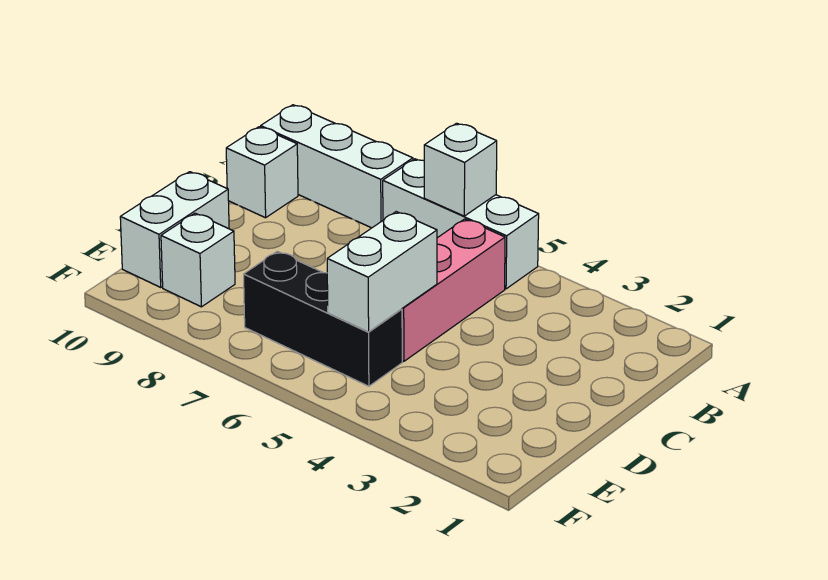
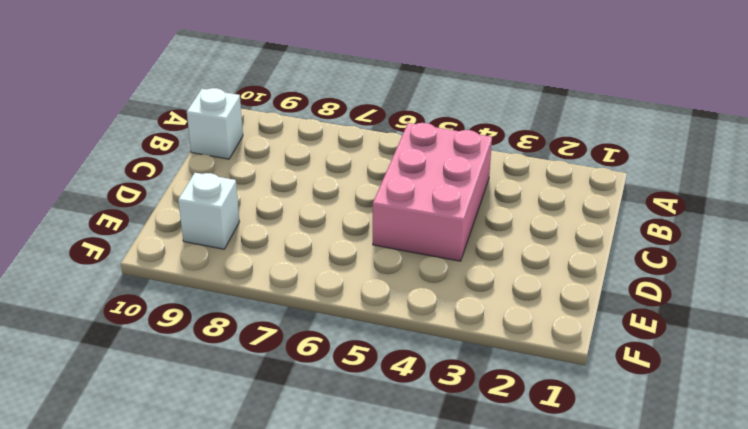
pink 2x3 brick [373,123,492,261] -> pink 1x3 brick [402,219,505,361]
none -> white 1x3 brick [383,159,539,289]
none -> white 1x3 brick [261,105,413,228]

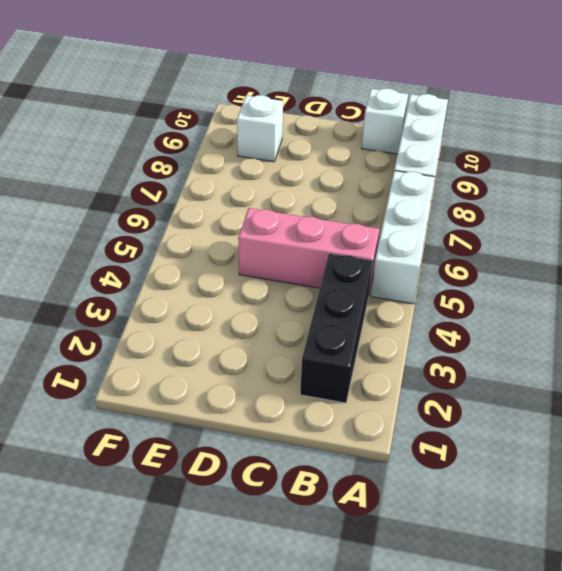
black 1x3 brick [300,253,373,403] -> black 1x3 brick moved to [244,251,402,386]
none -> white 1x2 brick [120,172,229,287]
none -> white 1x1 brick [424,123,497,216]

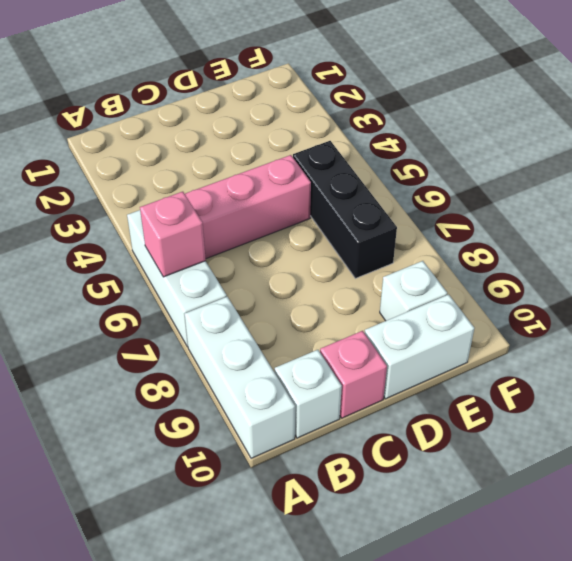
pink 1x1 brick [140,192,206,277] -> white 1x1 brick [424,123,497,216]
pink 1x1 brick [320,331,387,418] -> none
none -> white 1x2 brick [327,212,437,332]

